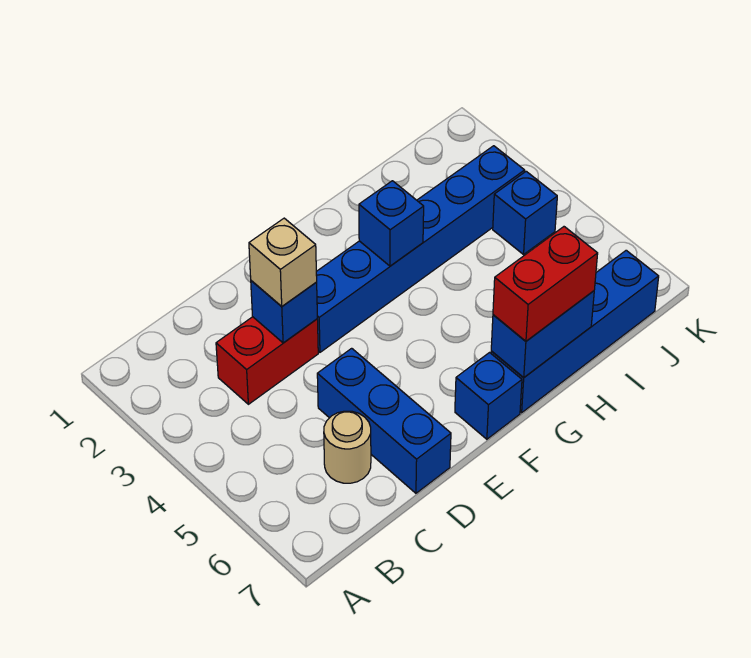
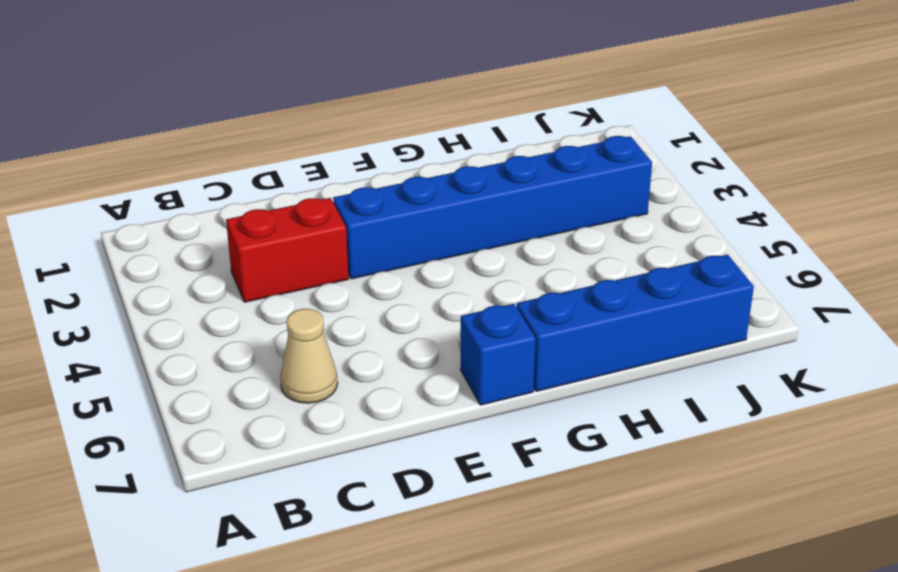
tan 1x1 cone [280,309,338,403] -> tan 1x1 round brick [324,411,371,483]
none -> blue 1x3 brick [317,348,451,493]
none -> blue 1x1 brick [493,171,557,254]
none -> blue 1x1 brick [251,281,317,343]

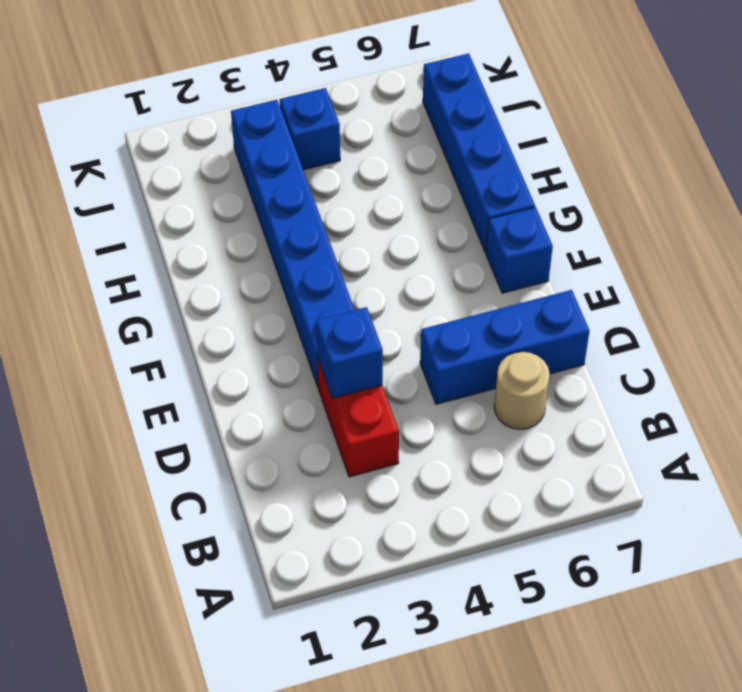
none -> blue 1x1 brick [359,181,424,266]
none -> blue 1x2 brick [491,291,594,378]
none -> tan 1x1 brick [249,218,317,306]

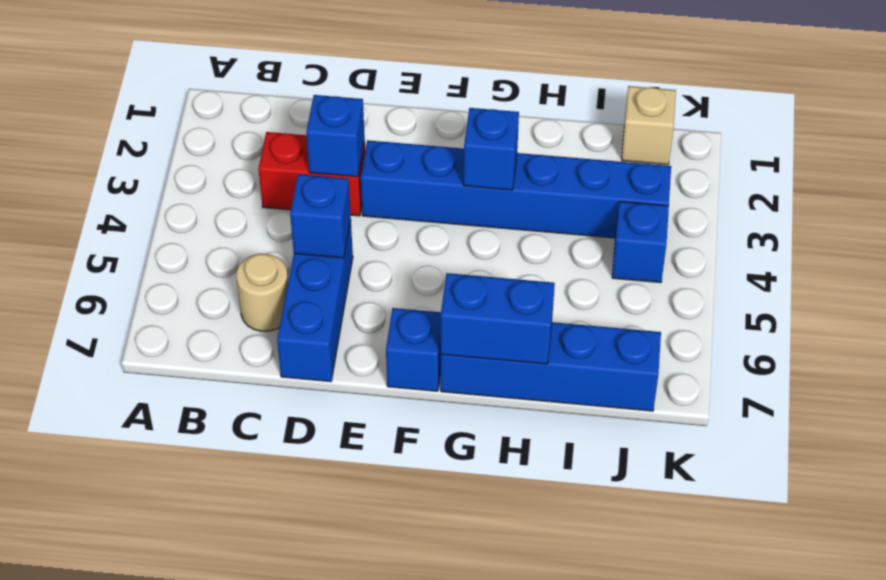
blue 1x1 brick [290,174,351,258] -> none
tan 1x1 brick [622,86,676,165] -> tan 1x1 brick moved to [249,218,317,306]
none -> red 1x2 brick [493,227,598,341]

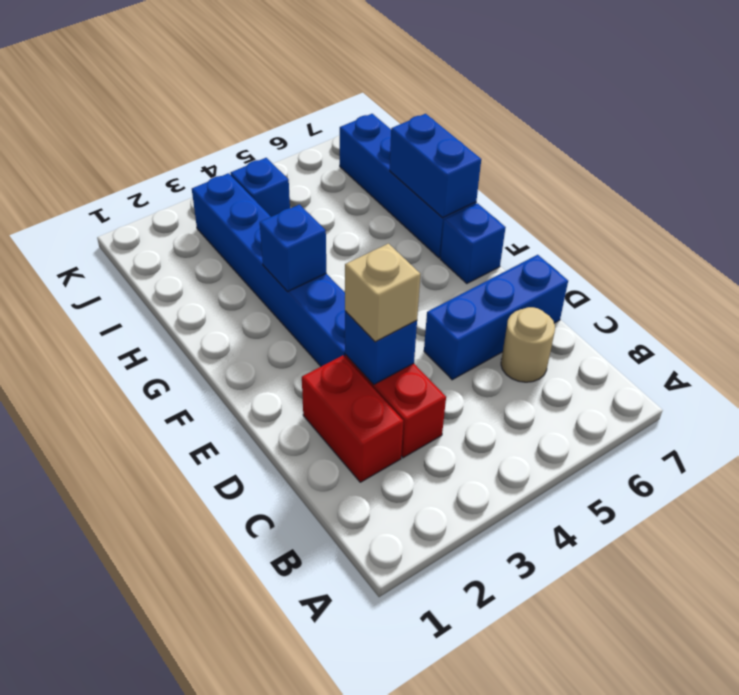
red 1x2 brick [302,355,403,482] -> red 1x2 brick moved to [493,227,598,341]

